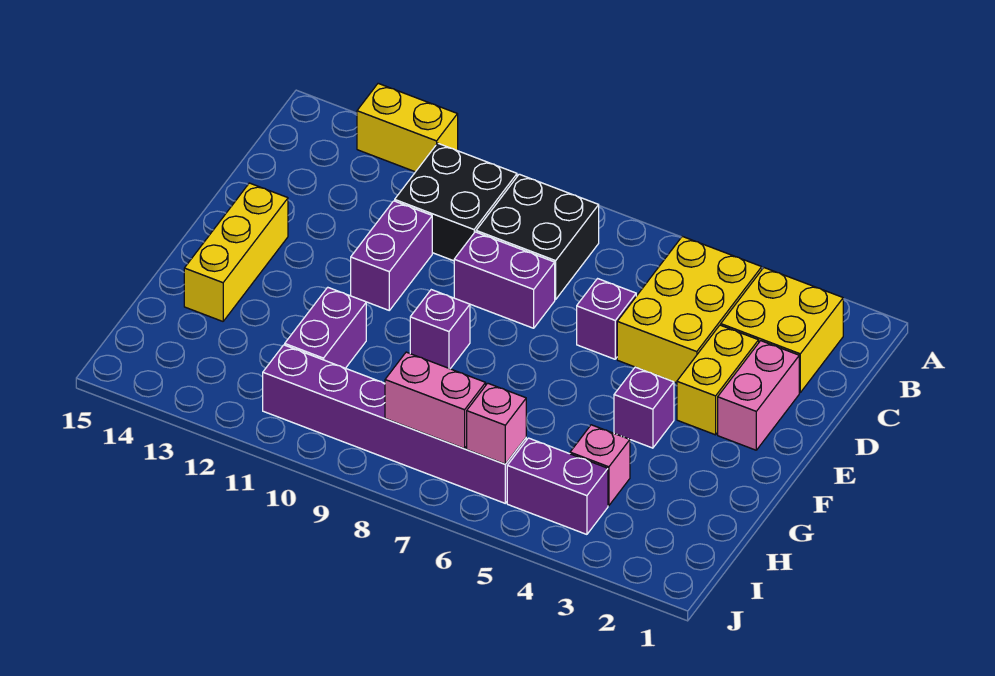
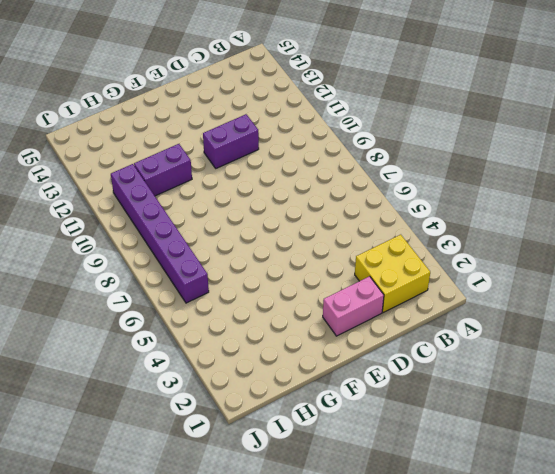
none -> yellow 1x2 brick [357,83,458,172]
none -> yellow 2x3 brick [617,236,762,383]
none -> black 2x2 brick [476,174,599,299]

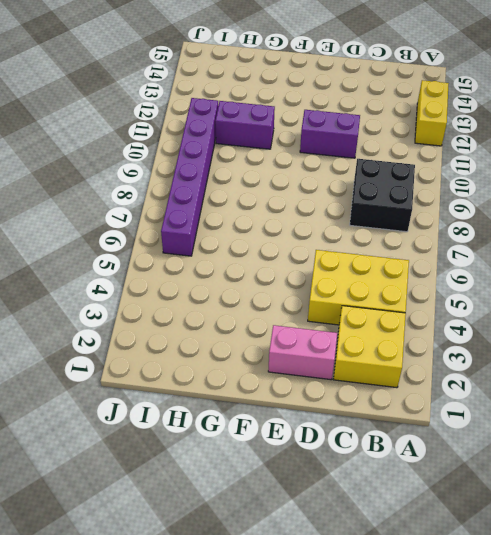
none -> black 2x2 brick [395,143,517,261]
none -> yellow 1x2 brick [677,325,759,435]
none -> purple 1x1 brick [577,279,636,359]

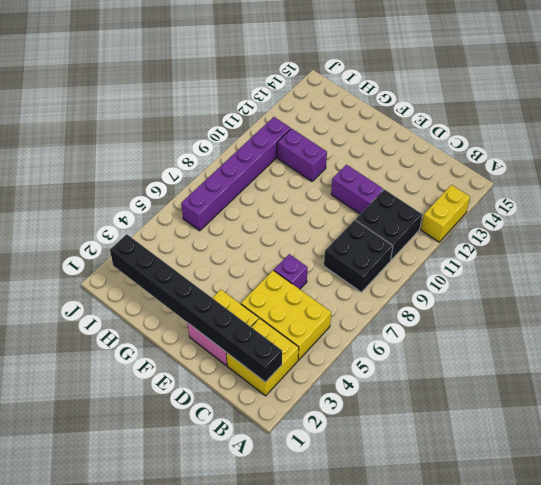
black 1x8 brick [110,234,282,382] -> none
none -> purple 1x2 brick [454,232,555,328]
none -> yellow 1x3 brick [184,183,288,321]
none -> purple 1x1 brick [614,367,674,448]

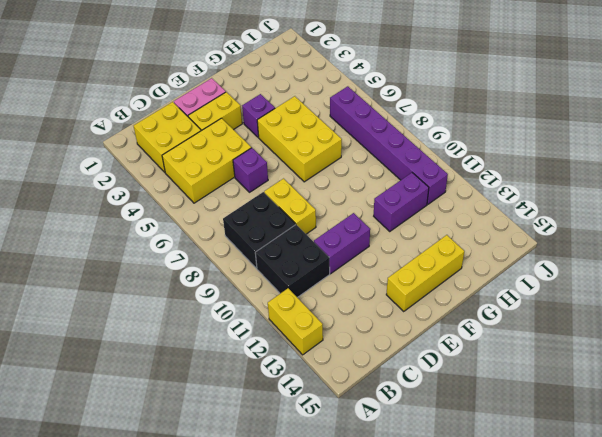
yellow 1x2 brick [264,179,316,234] -> purple 1x2 brick [454,232,555,328]
yellow 2x3 brick [257,96,342,182] -> none
none -> purple 1x1 brick [410,290,470,369]
none -> pink 1x1 brick [570,425,630,506]
none -> purple 1x2 brick [507,438,608,534]

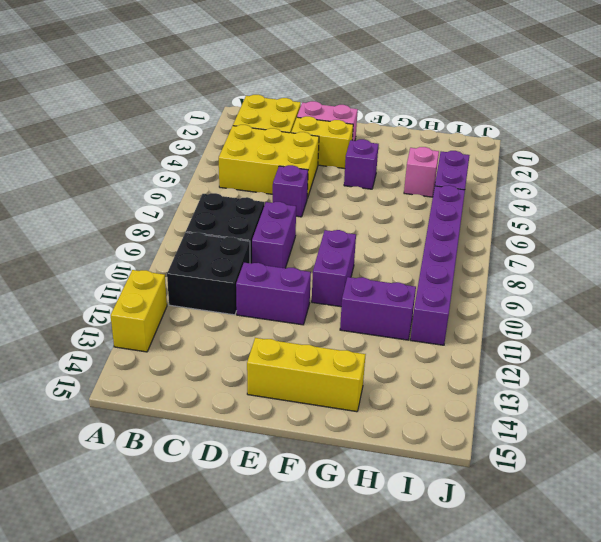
purple 1x2 brick [312,230,356,307] -> purple 1x1 brick [410,290,470,369]
none -> pink 1x1 brick [467,383,526,464]
none -> pink 1x2 brick [385,352,486,449]

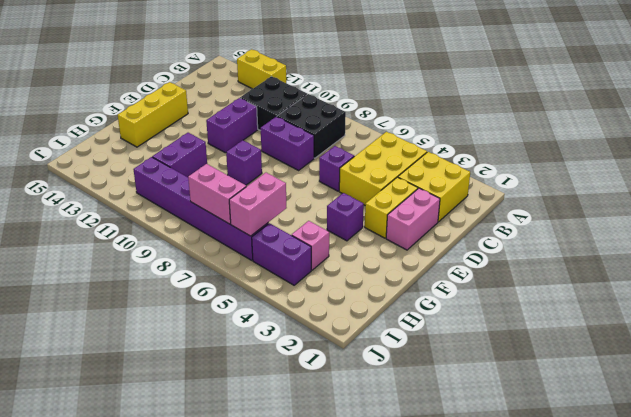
pink 1x2 brick [229,173,287,236] -> pink 1x1 brick [467,383,526,464]

